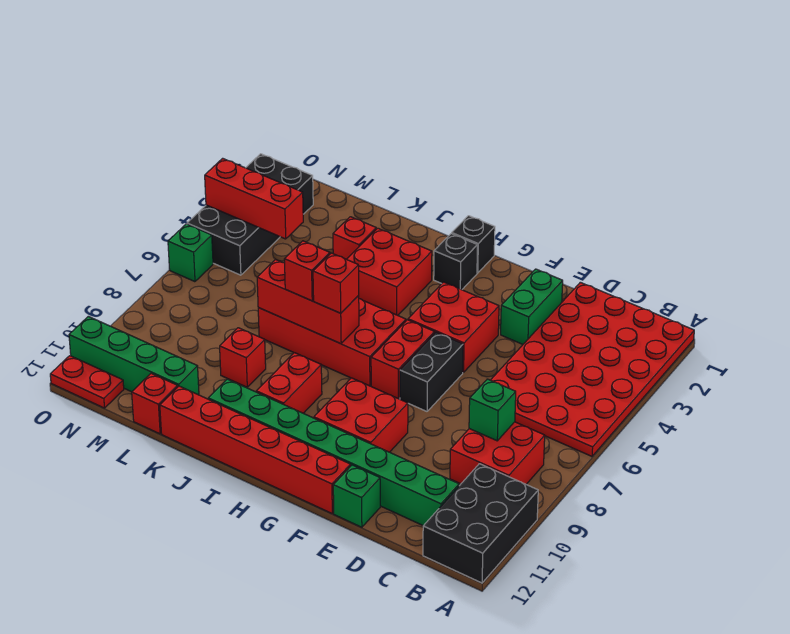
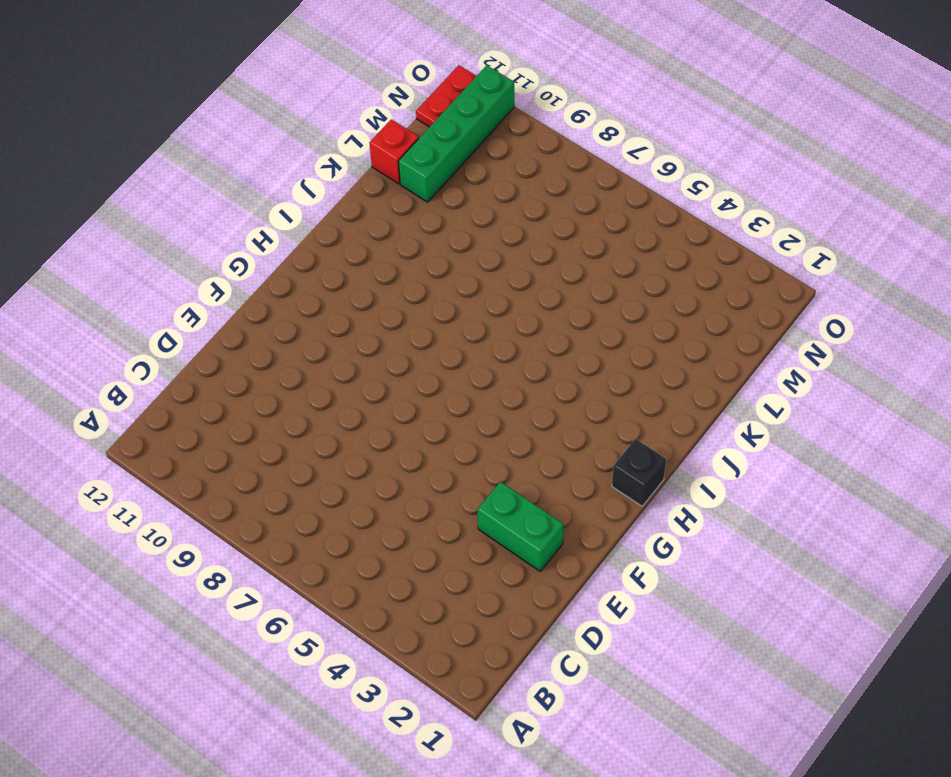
none -> red 4x6 plate [491,282,694,456]
none -> black 2x3 brick [423,464,538,583]
none -> red 2x2 brick [450,422,545,484]

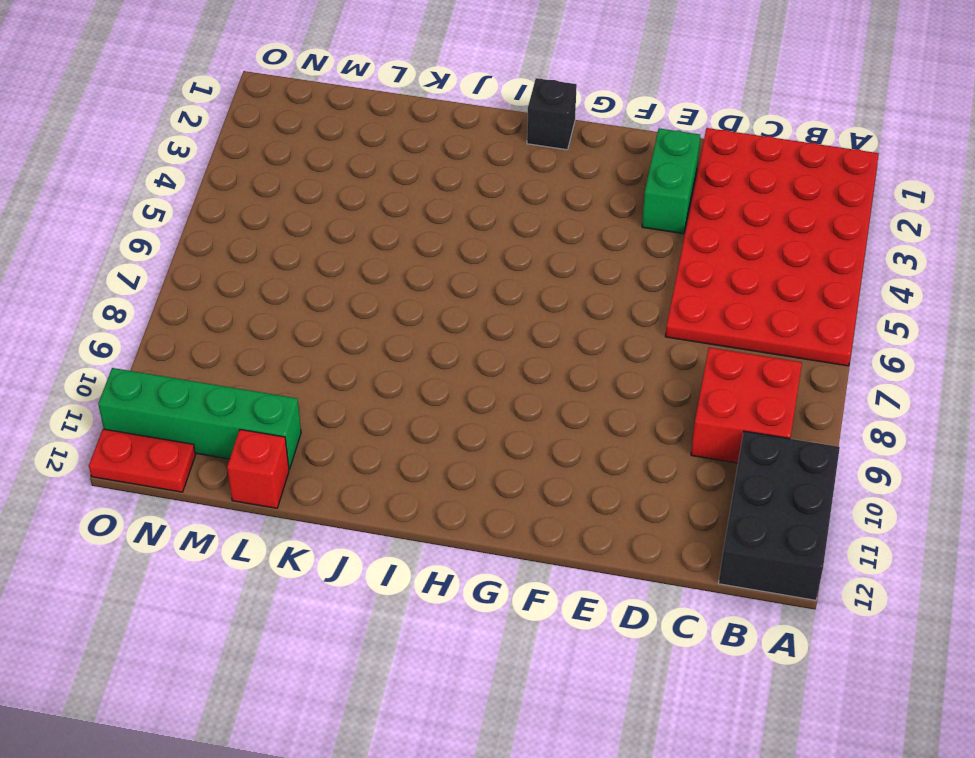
none -> green 1x8 brick [208,379,459,526]
none -> green 1x1 brick [333,465,380,527]
none -> red 2x2 brick [408,282,499,372]

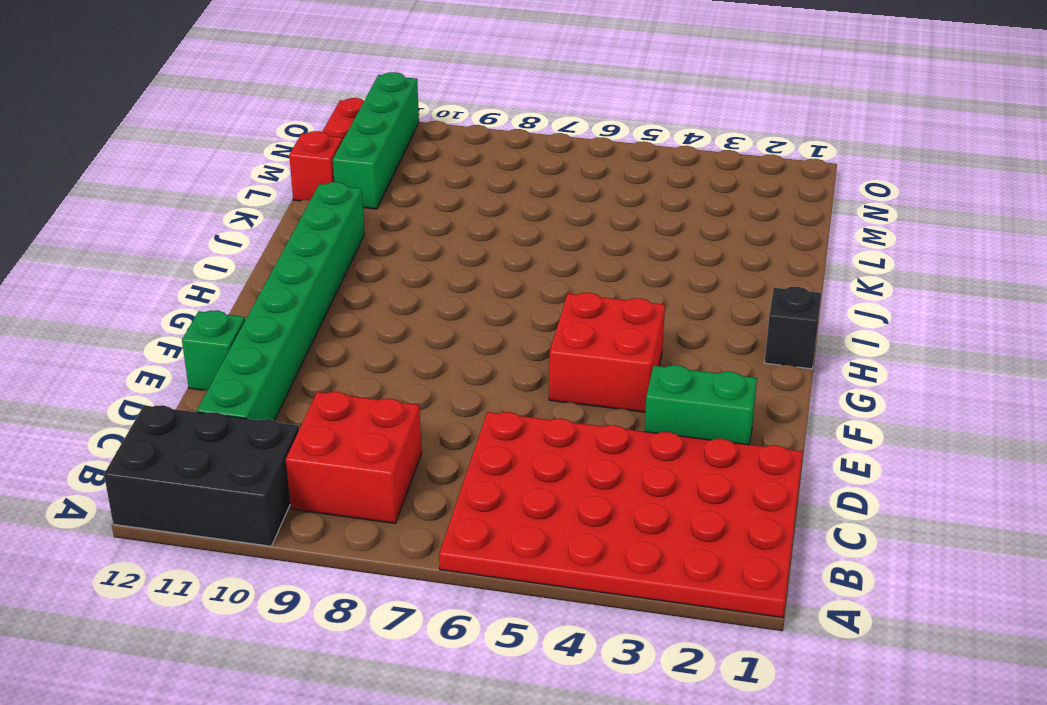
none -> black 1x2 brick [400,332,463,411]
none -> red 2x2 brick [314,378,408,452]
none -> red 1x6 brick [160,386,351,513]

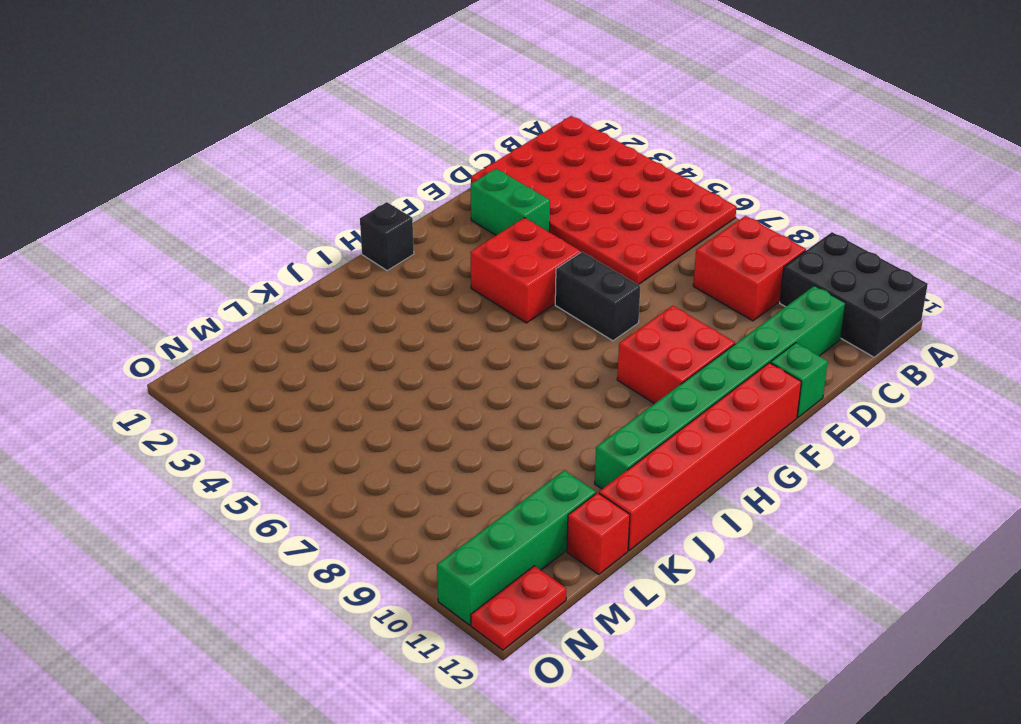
none -> red 1x2 brick [371,320,434,399]
none -> black 1x1 brick [434,234,478,290]
none -> red 2x4 brick [258,299,406,386]

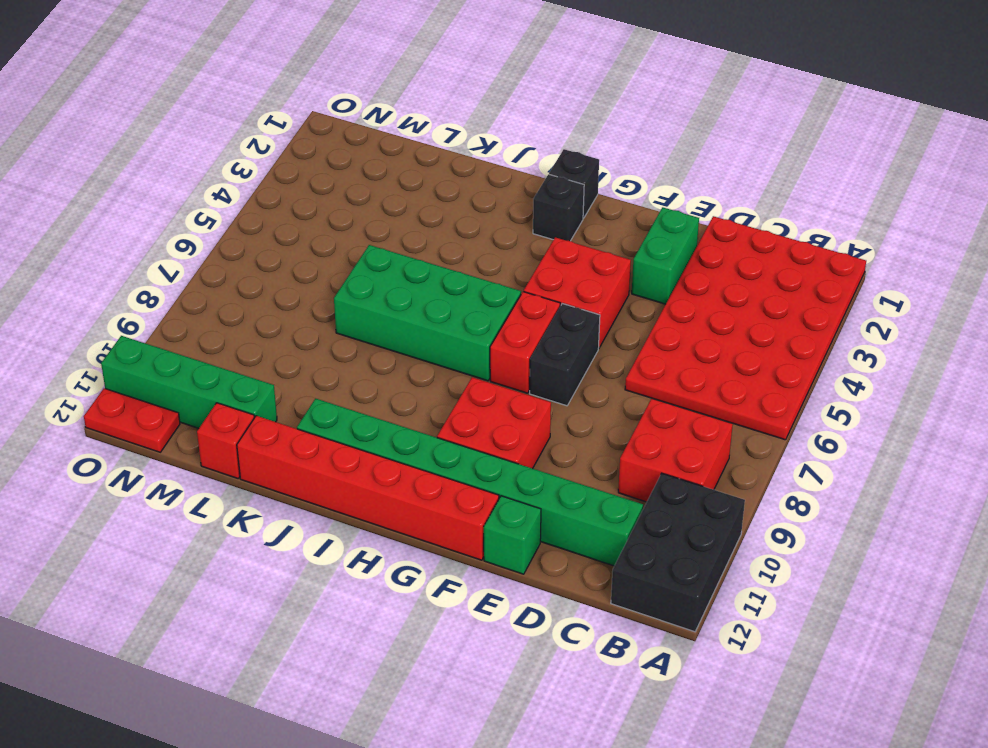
green 2x4 brick [334,245,521,381] -> red 2x4 brick [258,299,406,386]
none -> red 2x2 brick [347,228,432,315]
none -> red 1x2 brick [256,353,322,413]
none -> red 1x1 brick [333,217,376,259]

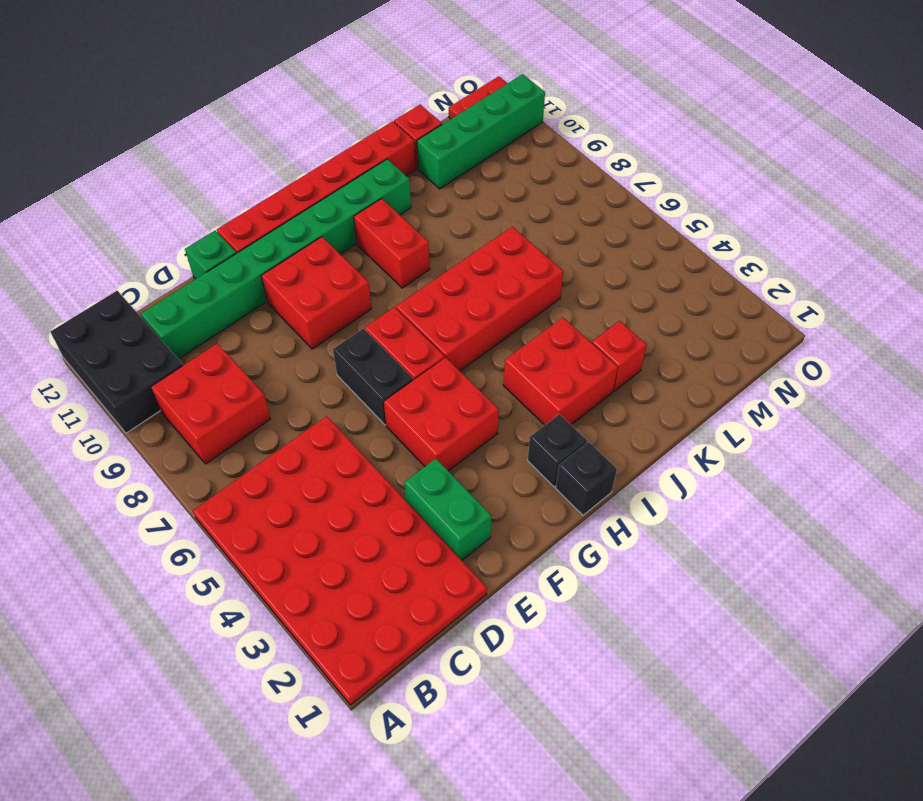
none -> red 1x1 brick [220,328,266,387]
none -> black 2x4 brick [187,154,313,275]
none -> green 1x1 brick [168,224,213,282]

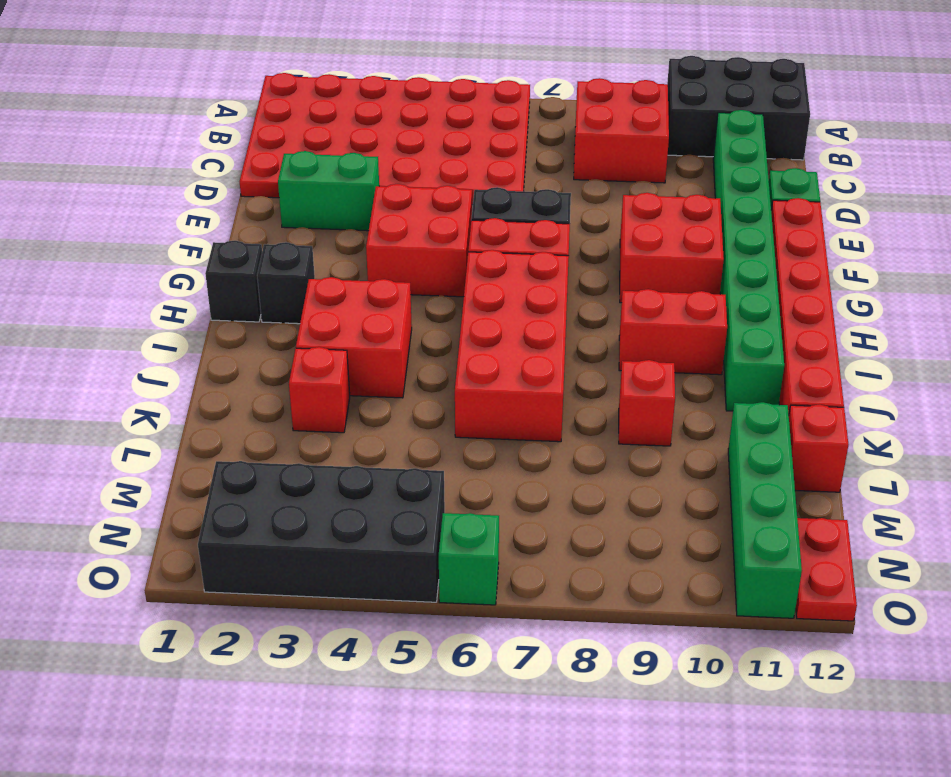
none -> green 1x1 brick [469,379,516,441]
none -> red 1x3 brick [257,259,359,344]
none -> red 1x3 brick [205,158,303,239]

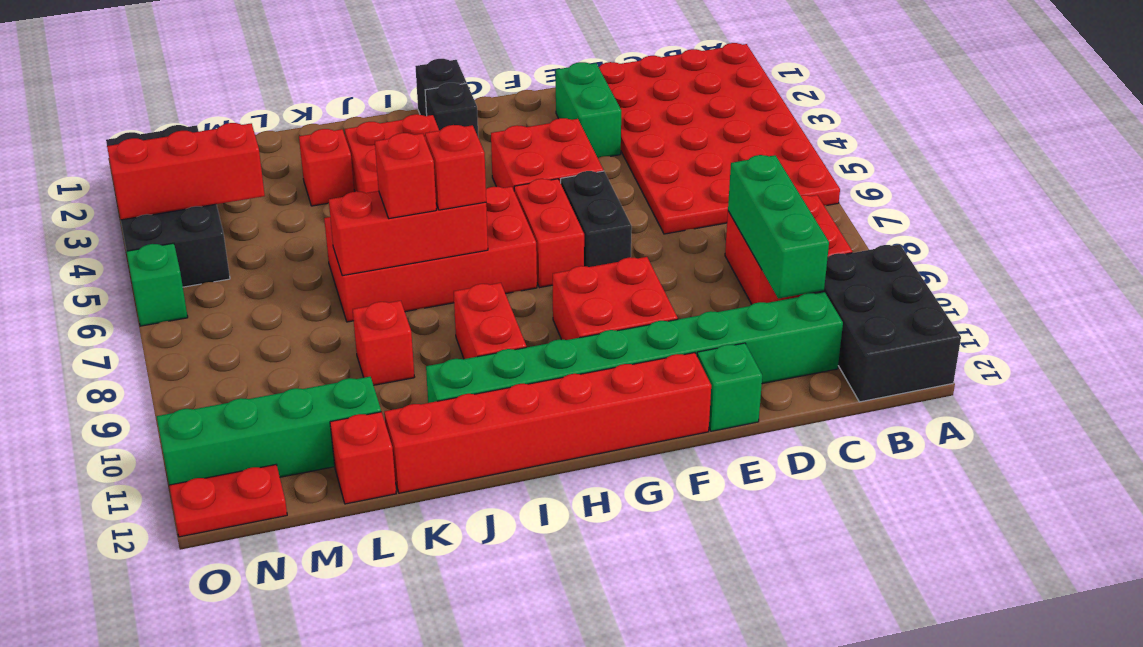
green 1x3 brick [728,155,829,299] -> green 1x1 brick [469,379,516,441]

